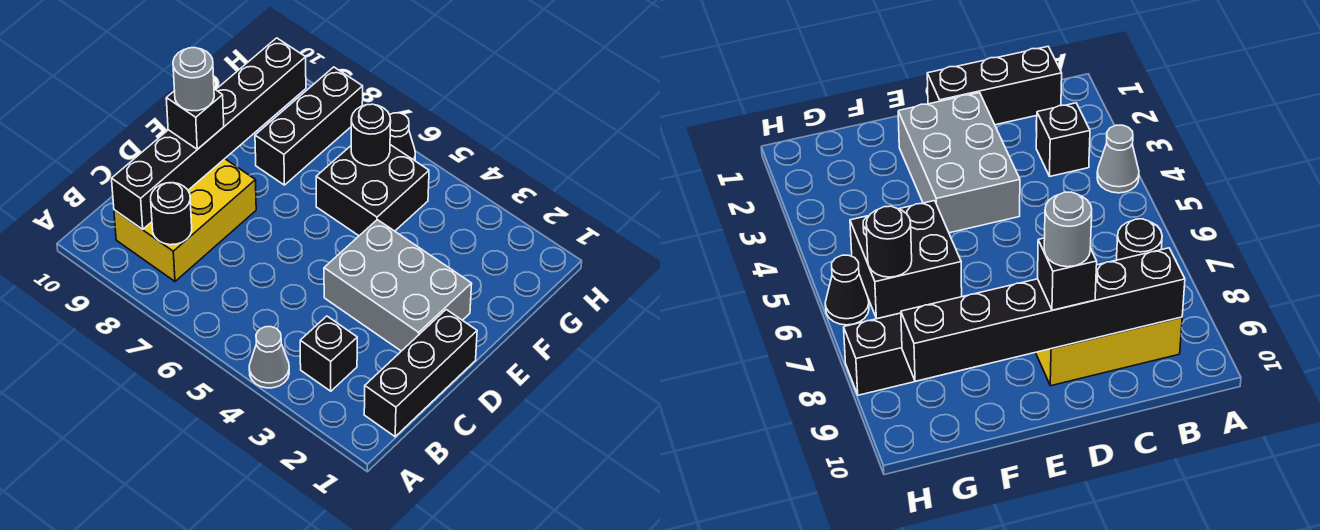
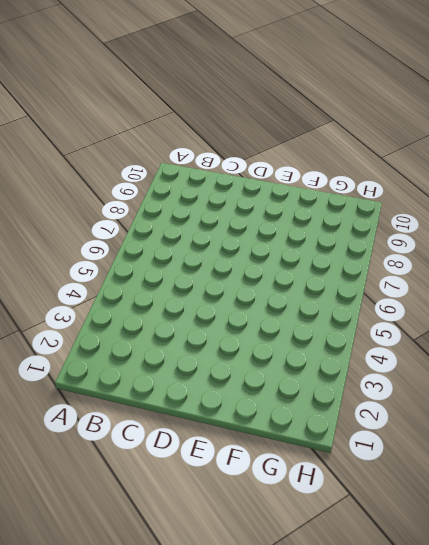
none -> grey 1x1 cone [249,327,289,388]
none -> black 1x3 brick [364,310,477,437]
none -> black 1x1 brick [300,316,357,391]

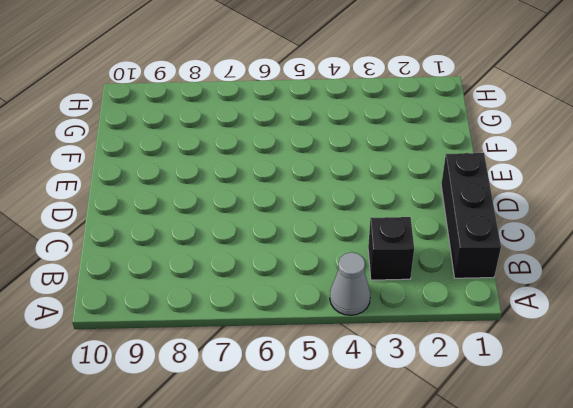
none -> yellow 2x3 brick [114,159,256,281]
none -> grey 2x3 brick [324,220,472,351]
none -> black 2x2 brick [316,145,429,236]

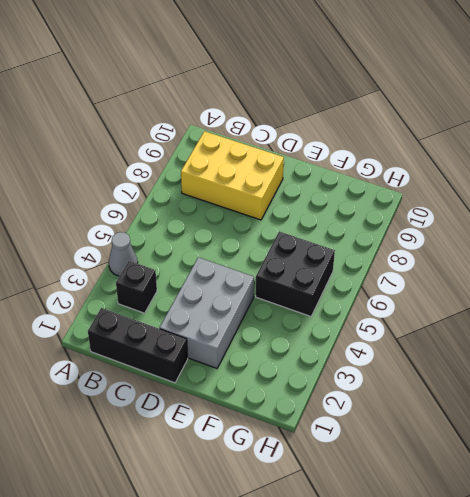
none -> black 1x3 brick [255,67,363,185]
none -> black 1x1 cone [390,113,415,161]
none -> black 1x1 round brick [151,183,192,245]

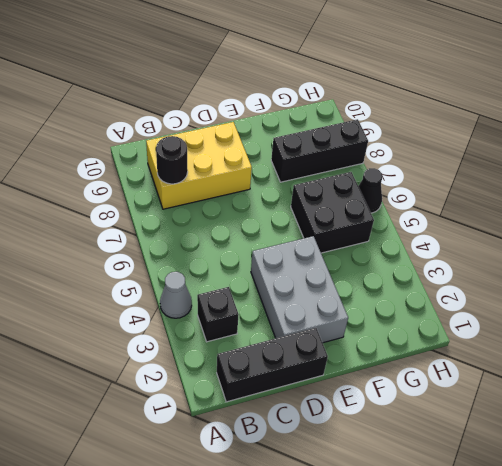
none -> black 1x6 brick [112,38,306,229]
none -> black 1x1 round brick [351,104,391,166]
none -> black 1x1 brick [166,89,224,149]

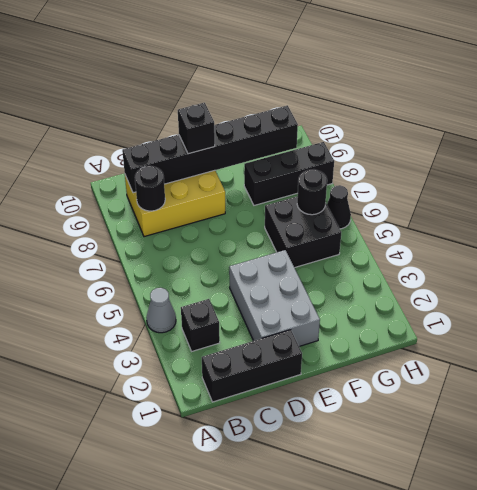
none -> grey 1x1 round brick [173,48,214,111]

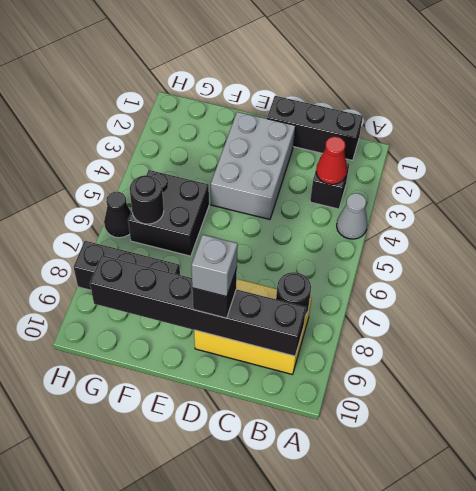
red 1x1 cone [316,137,347,184] -> none
grey 1x1 brick [191,235,238,297] -> grey 1x1 round brick [173,48,214,111]

